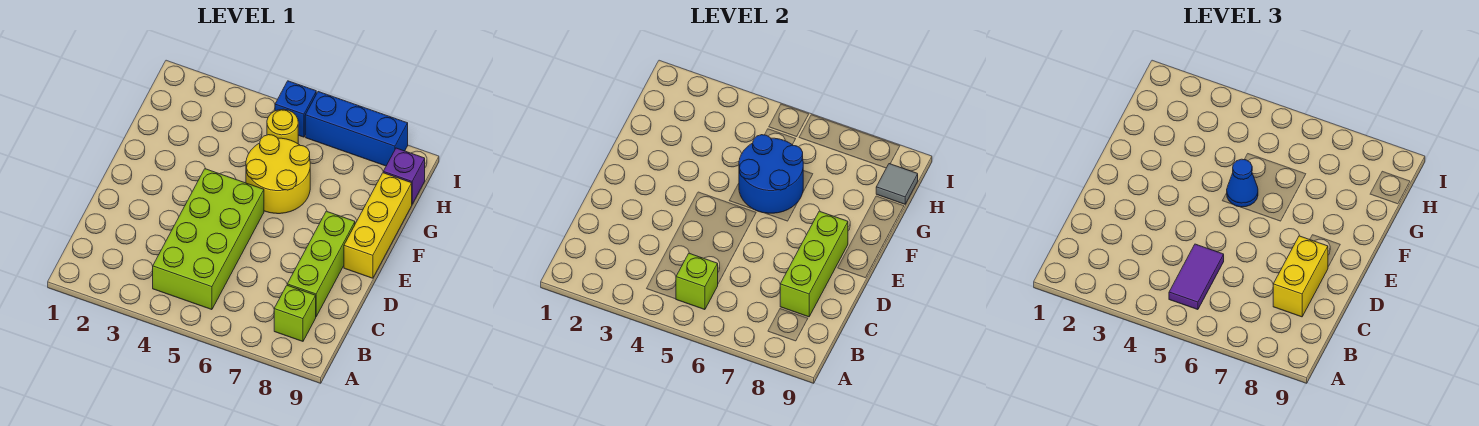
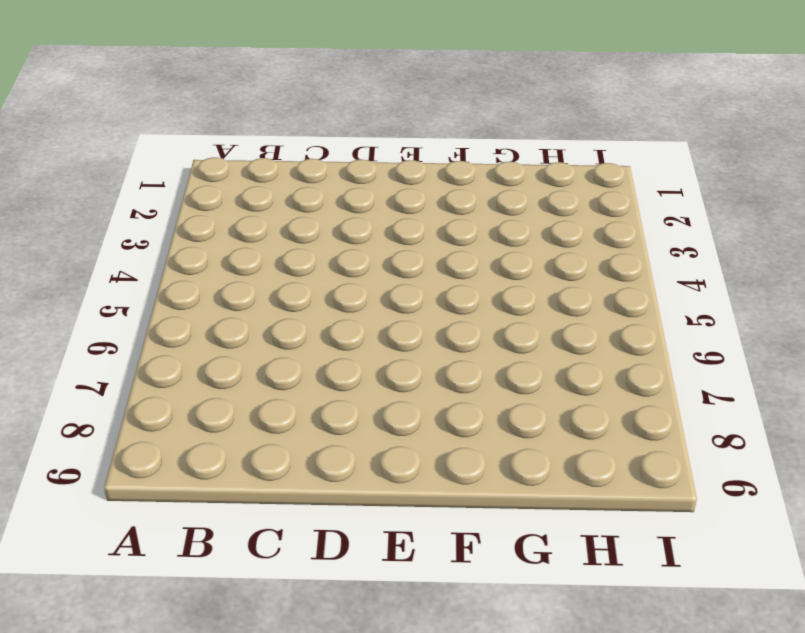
none -> lime 2x4 brick [153,169,264,310]
none -> lime 1x1 brick [274,285,316,341]
none -> lime 1x3 brick [287,211,355,316]

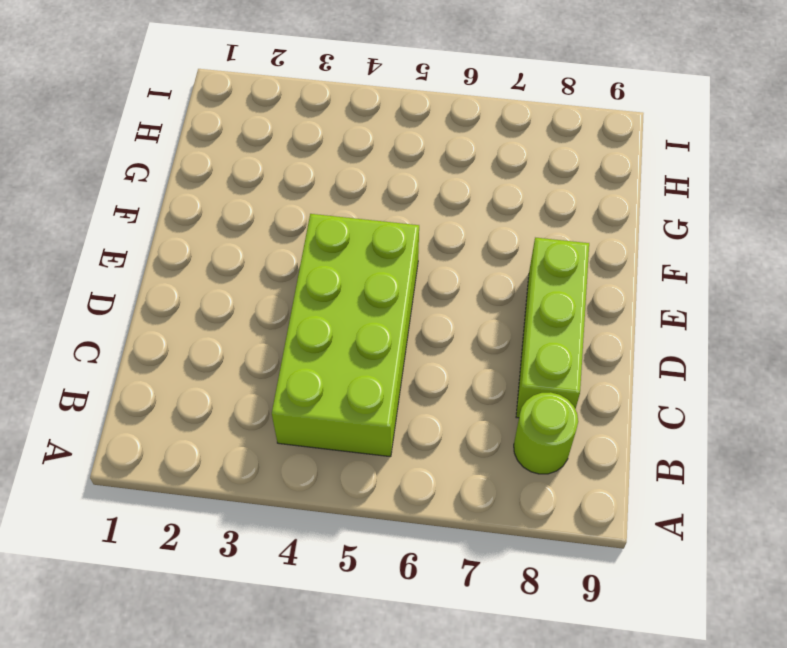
lime 1x1 round brick [514,392,578,474] -> lime 1x1 brick [274,285,316,341]
none -> yellow 1x3 brick [344,173,412,278]
none -> yellow 2x2 round brick [246,135,310,214]
none -> yellow 1x1 round brick [267,109,298,144]

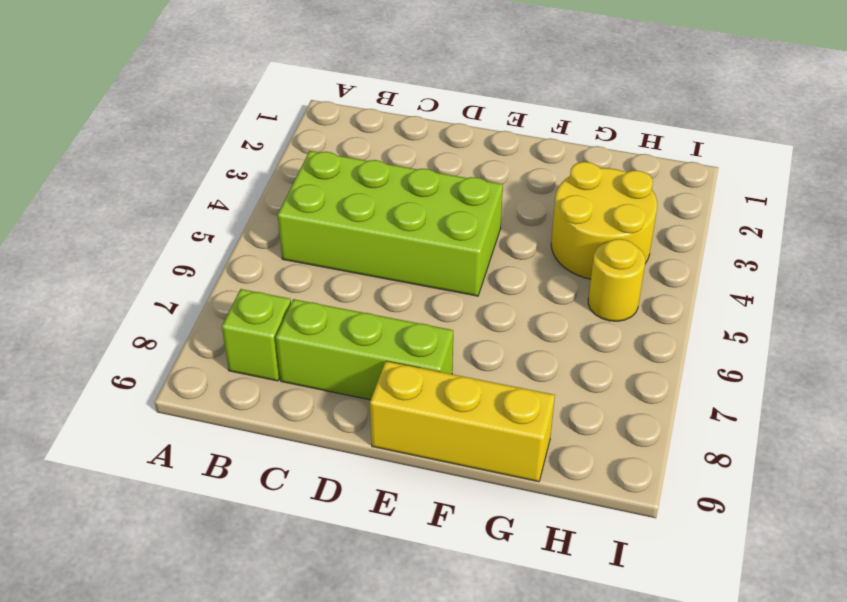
yellow 2x2 round brick [551,162,657,279] -> yellow 2x2 round brick moved to [246,135,310,214]
none -> purple 1x1 brick [383,148,425,204]
none -> blue 1x1 brick [275,81,316,137]
none -> blue 1x3 brick [305,92,408,166]

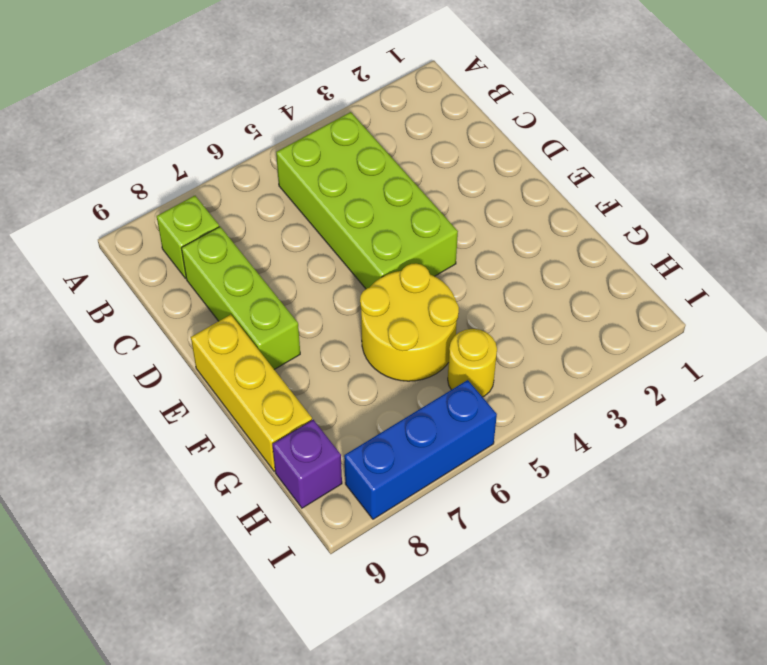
none -> blue 1x1 brick [275,81,316,137]
none -> lime 1x1 brick [676,253,718,310]
none -> lime 1x3 brick [780,211,848,317]

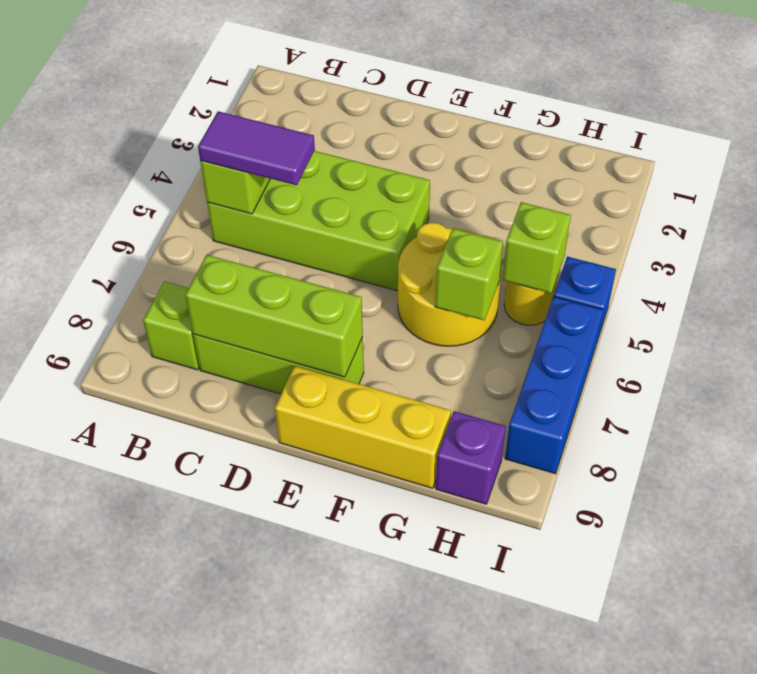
lime 1x1 brick [435,228,503,320] -> blue 2x2 round brick [739,135,803,213]
lime 1x1 brick [502,202,571,293] -> none
none -> grey 1x1 tile [876,164,918,204]
none -> yellow 1x2 brick [1273,236,1328,317]
none -> blue 1x1 cone [1227,159,1258,207]

